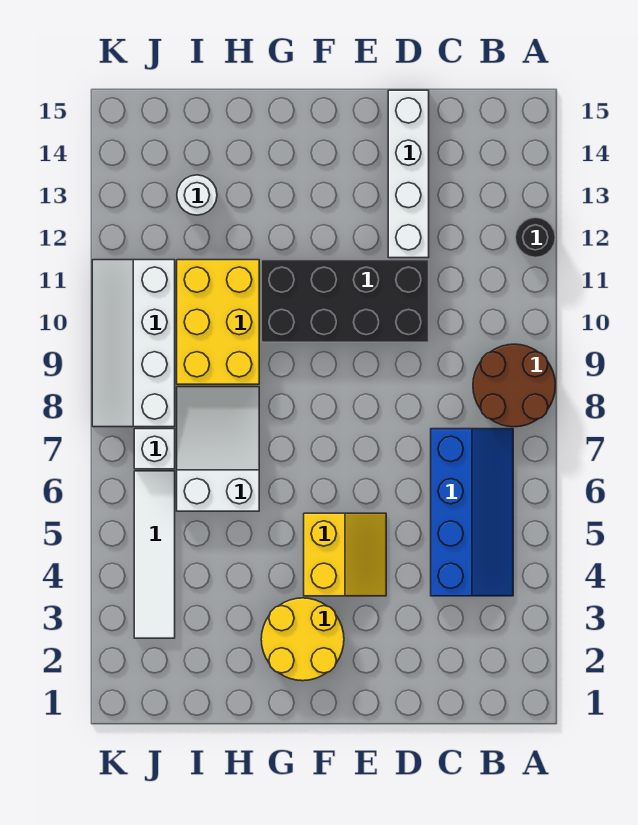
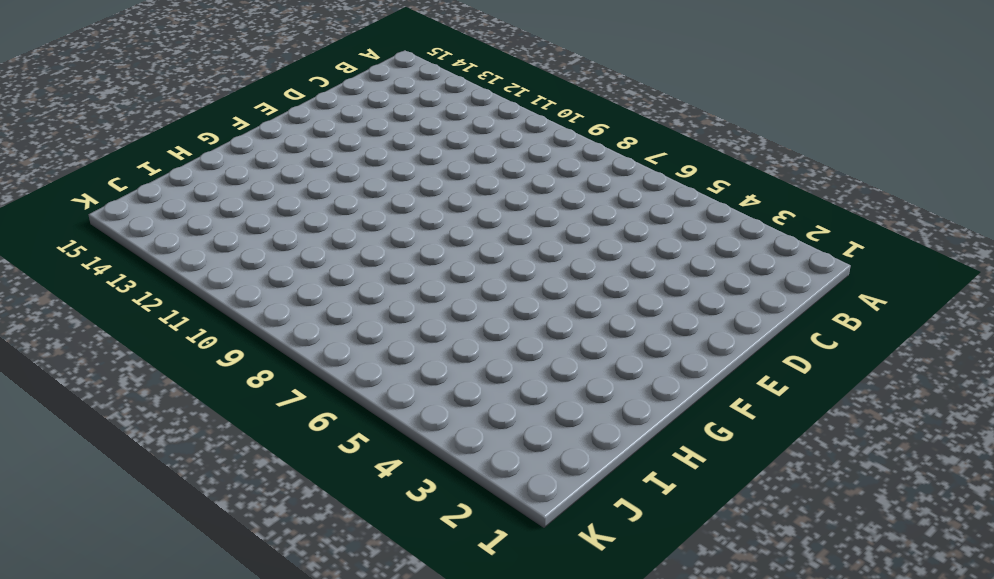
none -> brown 2x2 round brick [473,344,555,427]
none -> black 1x1 round brick [515,217,555,258]
none -> blue 2x4 slope [431,429,513,596]

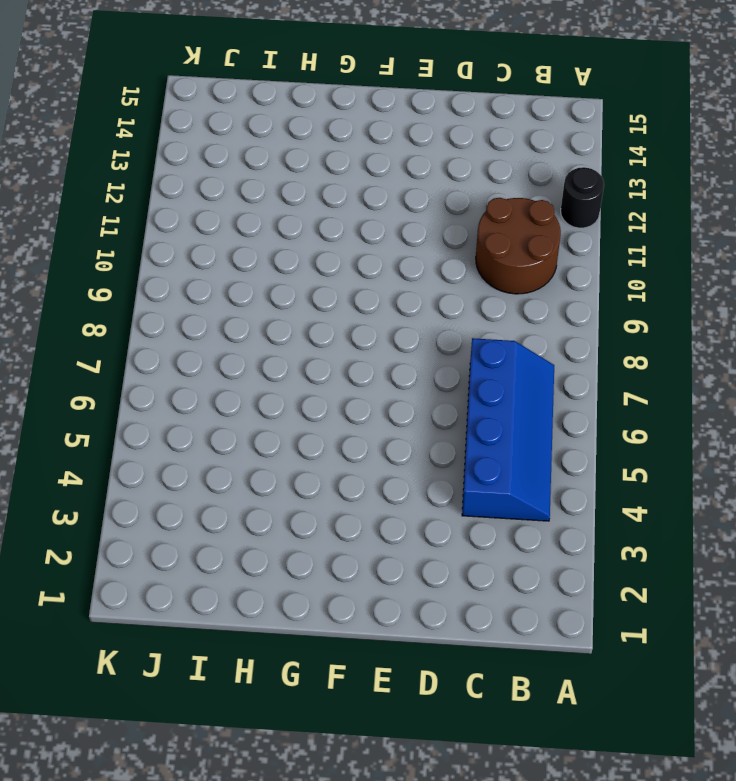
brown 2x2 round brick [476,198,561,294] -> brown 2x2 round brick moved to [473,344,555,427]
none -> black 2x4 brick [261,260,429,342]
none -> white 1x4 brick [388,90,429,258]
none -> yellow 2x2 slope [304,513,386,596]

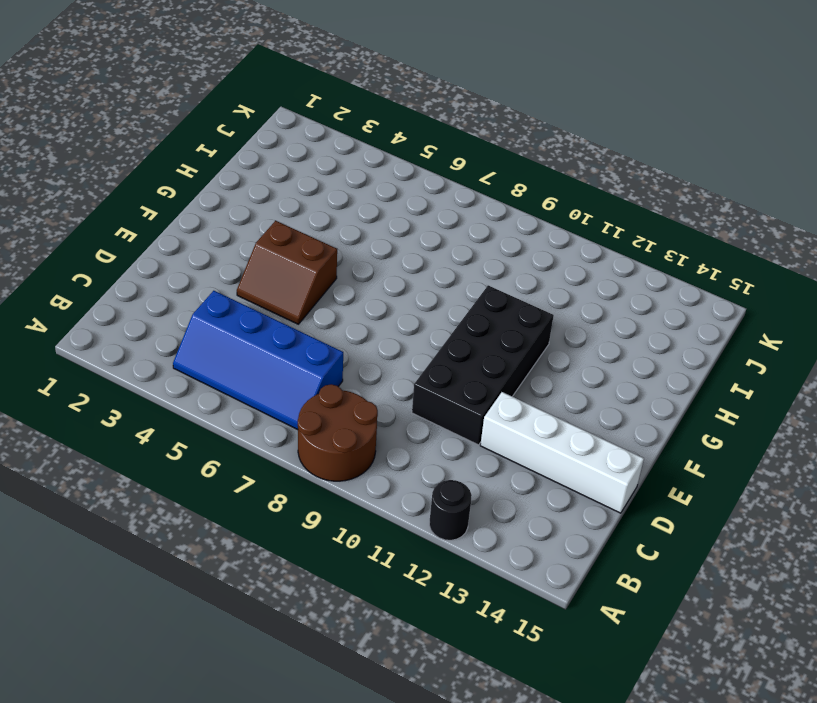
brown 2x2 slope [237,221,337,324] -> yellow 2x2 slope [304,513,386,596]
none -> yellow 2x2 round brick [261,598,344,681]
none -> white 2x3 slope [177,387,259,511]
none -> yellow 2x3 brick [177,260,259,384]

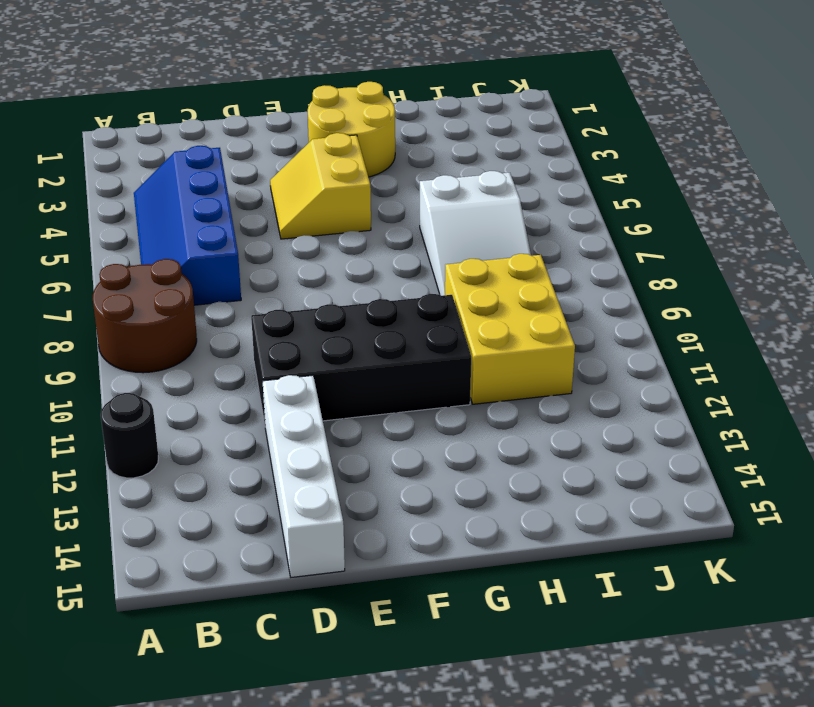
none -> white 1x1 round brick [177,175,217,215]
none -> white 1x4 tile [134,471,175,638]
none -> white 1x1 brick [134,429,175,469]

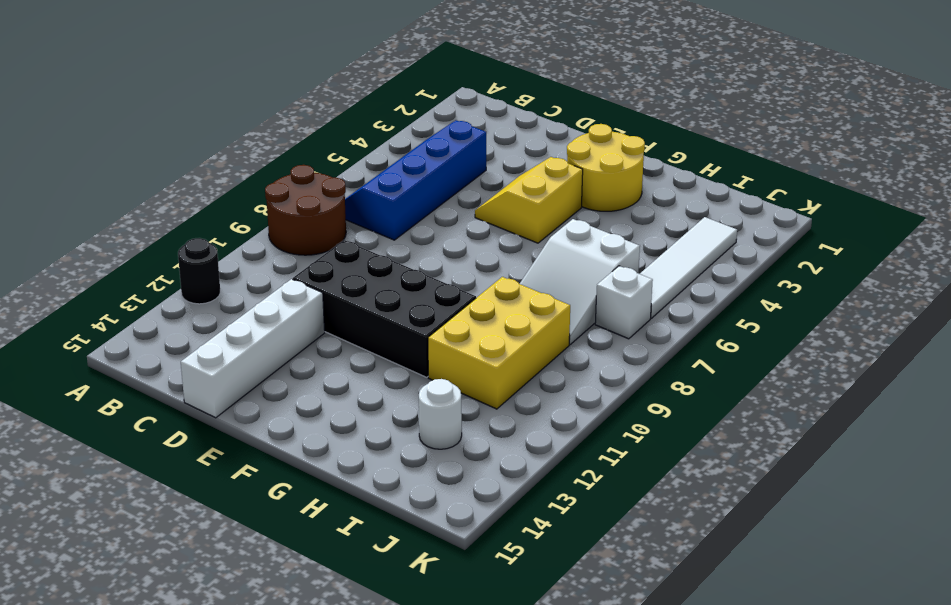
none -> white 2x4 slope [92,260,175,427]

